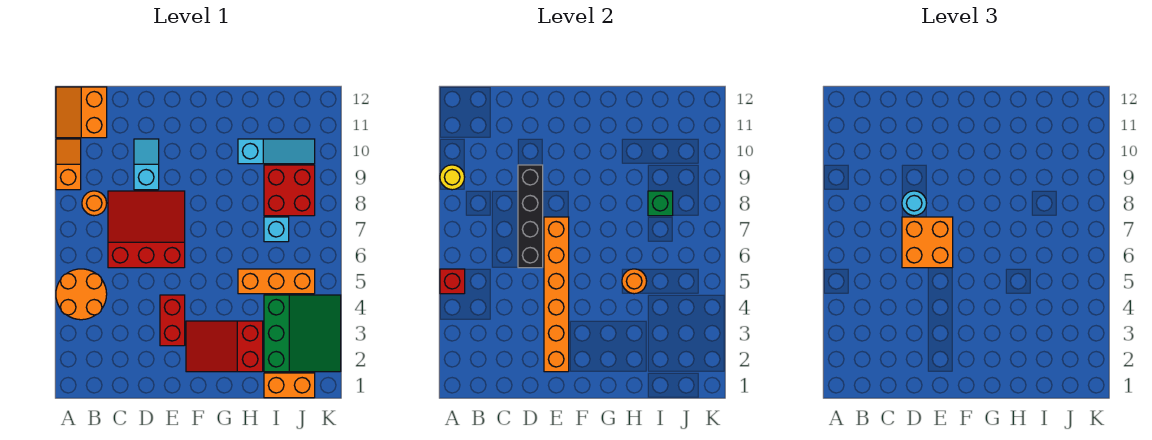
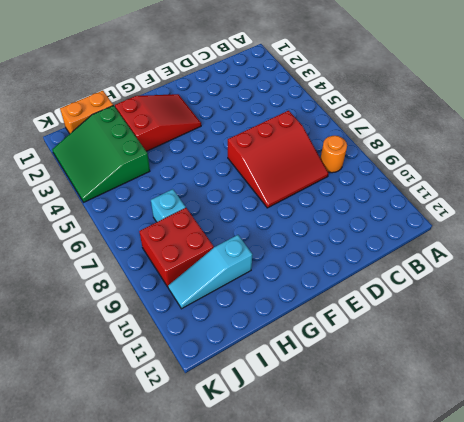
none -> orange 2x2 round brick [56,269,107,320]
none -> orange 1x2 slope [56,139,81,190]
none -> orange 2x2 slope [56,87,107,138]

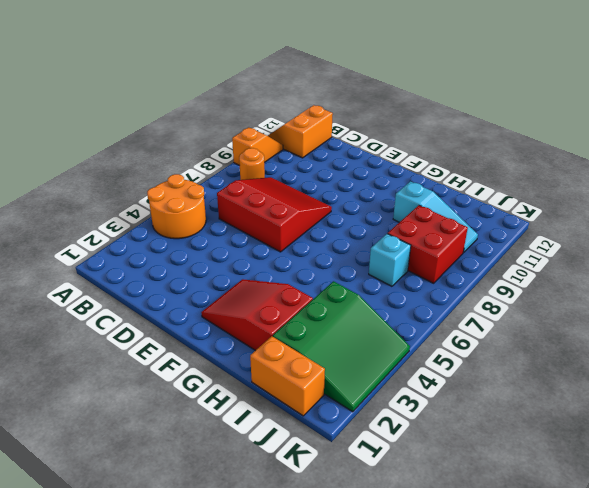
none -> cyan 1x2 slope [134,139,159,190]
none -> red 1x2 brick [160,295,185,346]
none -> orange 1x3 brick [238,269,315,294]

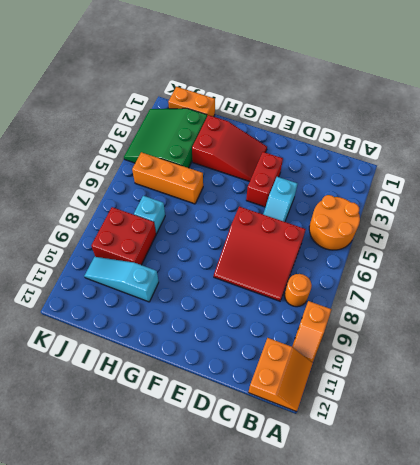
cyan 1x2 slope [263,177,297,222] -> cyan 1x2 slope moved to [134,139,159,190]
none -> red 1x1 brick [440,269,465,294]
none -> yellow 1x1 round brick [440,165,465,190]
none -> black 1x4 brick [518,165,543,268]

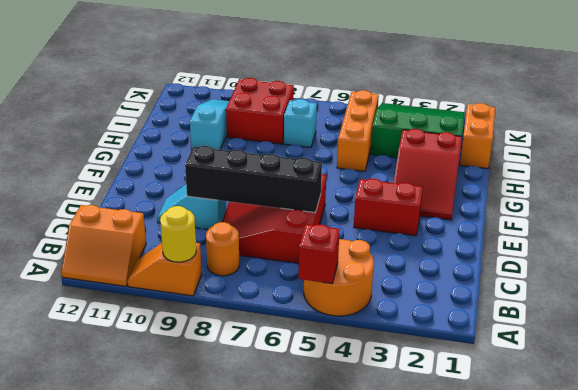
none -> orange 1x6 brick [544,217,569,372]
none -> orange 1x1 round brick [622,269,647,294]
none -> green 1x1 brick [648,191,673,216]

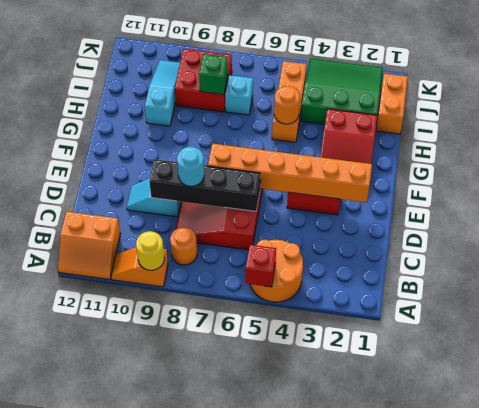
none -> orange 2x2 brick [902,217,953,268]

